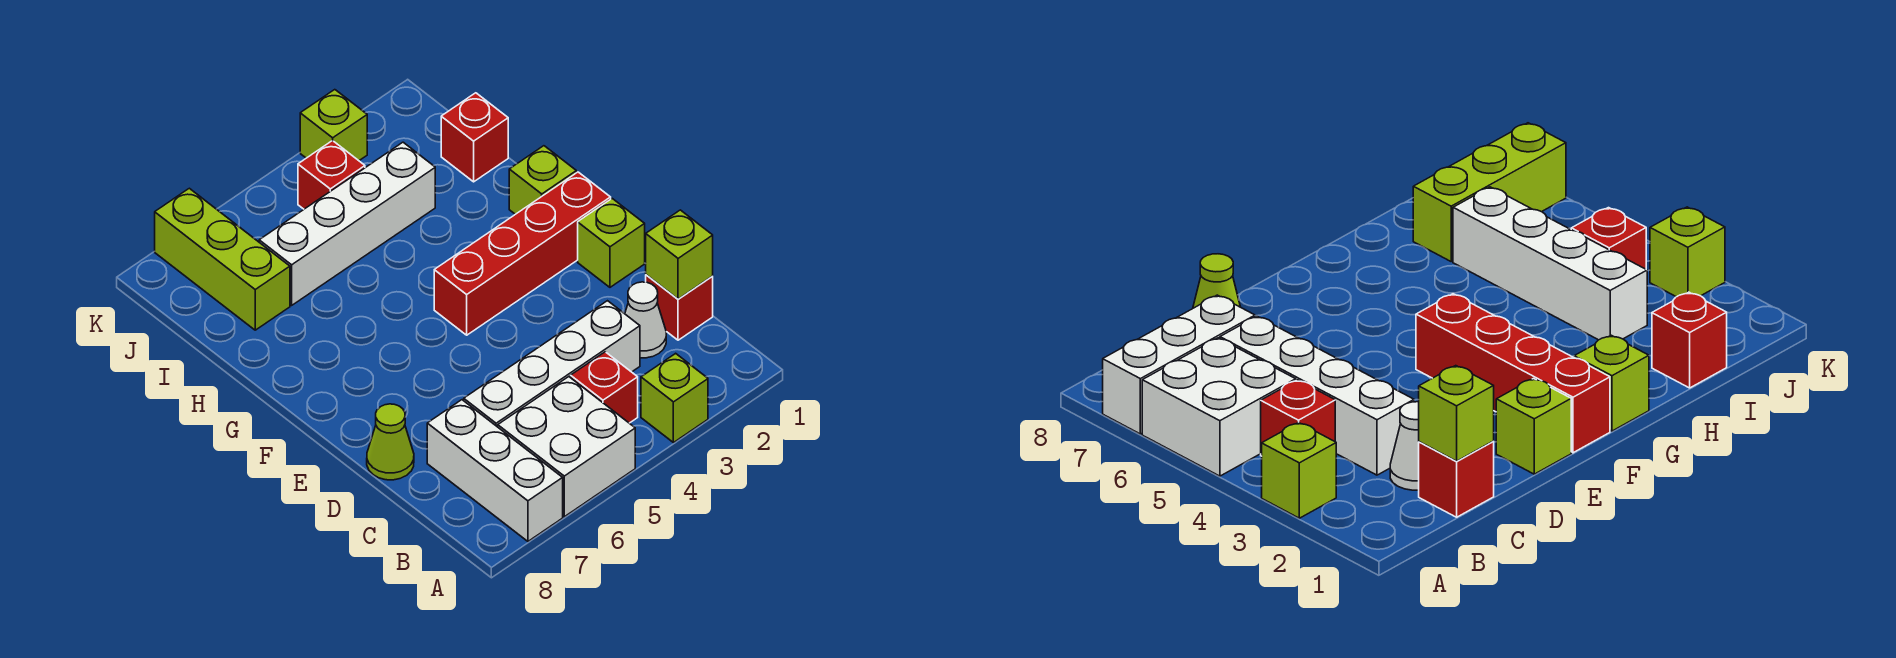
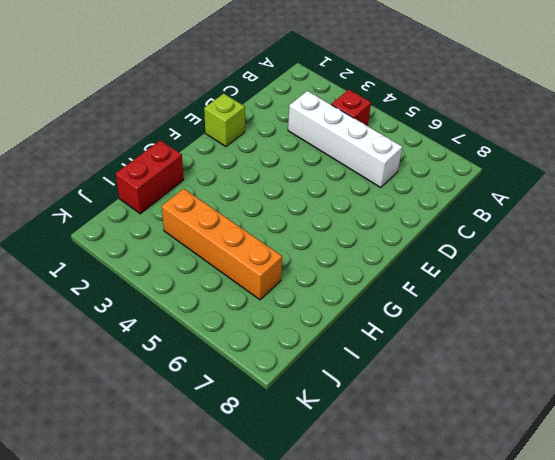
red 1x2 brick [116,140,184,214] -> red 1x1 brick [441,93,508,182]
orange 1x4 brick [162,189,282,300] -> white 1x4 brick [259,142,435,305]
none -> lime 1x1 brick [641,353,708,443]
none -> white 2x2 brick [498,377,635,517]
none -> white 1x3 brick [427,400,563,541]

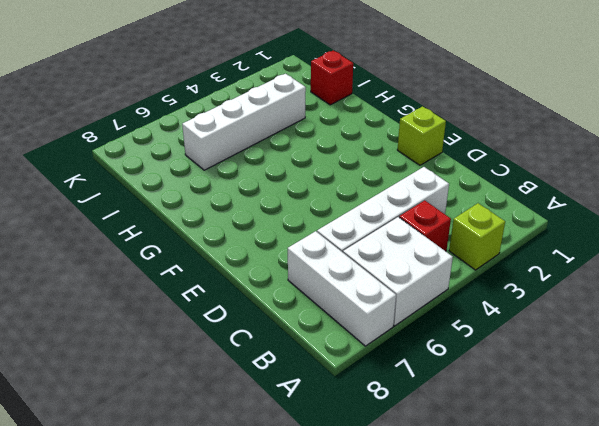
none -> red 1x1 brick [646,275,713,340]
none -> white 1x1 cone [625,282,666,358]
none -> lime 1x1 cone [367,404,414,480]

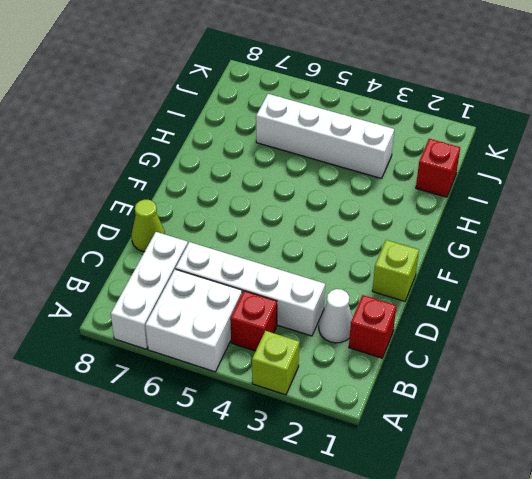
none -> red 1x4 brick [434,172,611,335]
none -> lime 1x1 brick [509,146,576,214]
none -> lime 1x3 brick [155,188,290,330]

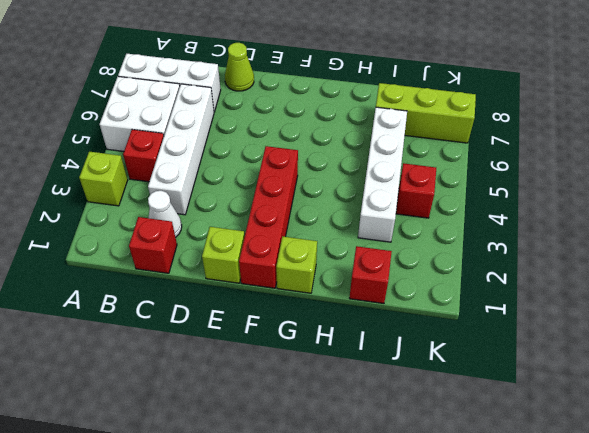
none -> lime 1x1 brick [300,90,367,161]
none -> lime 1x1 brick [646,210,713,299]

